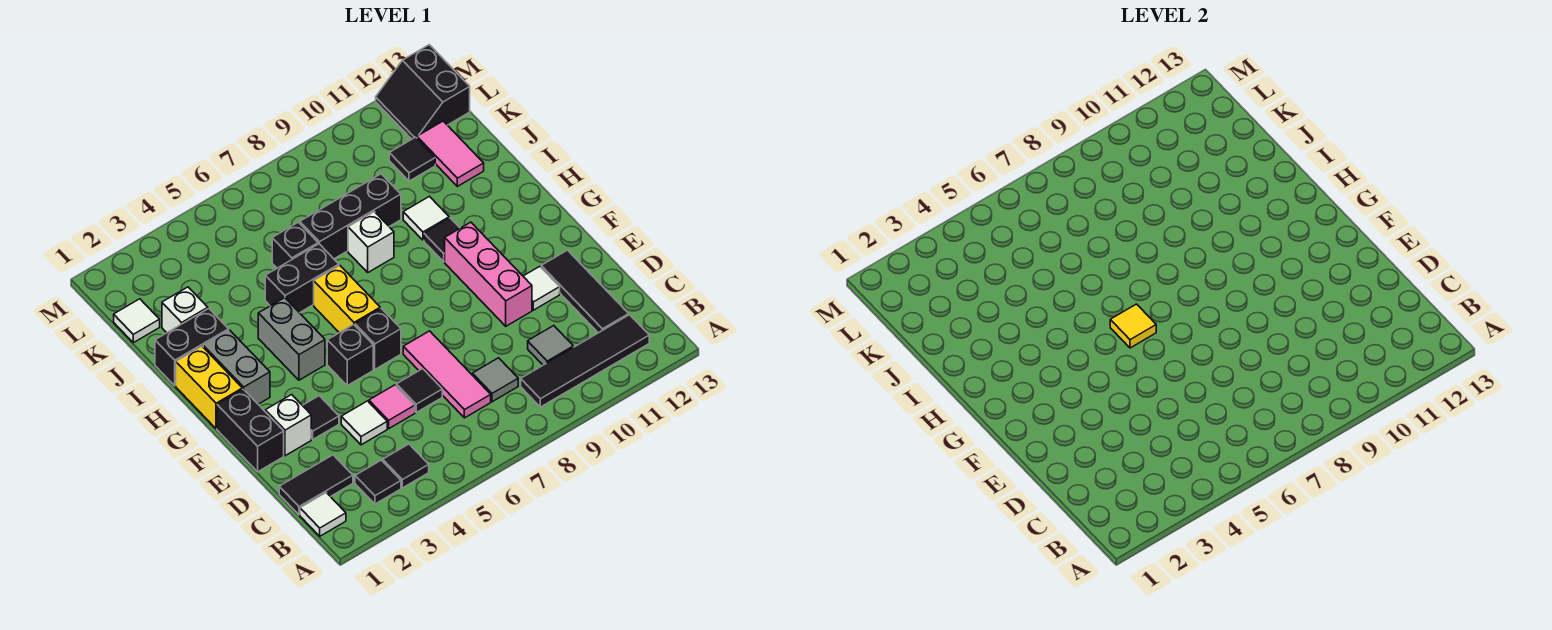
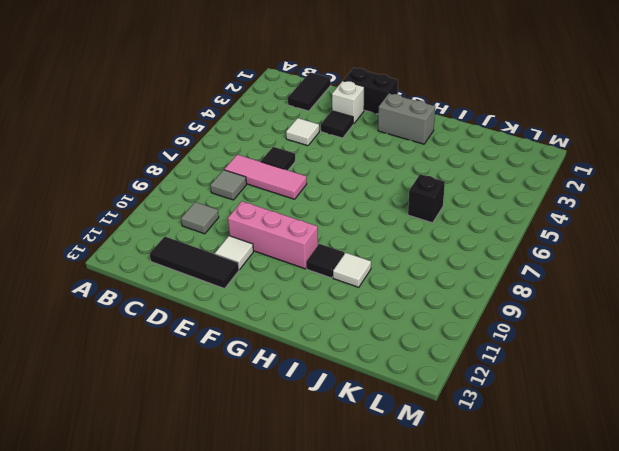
none -> white 1x1 tile [300,493,346,536]
none -> black 1x1 tile [355,460,401,504]
none -> black 1x1 tile [383,444,429,488]
none -> black 1x4 tile [521,315,649,407]

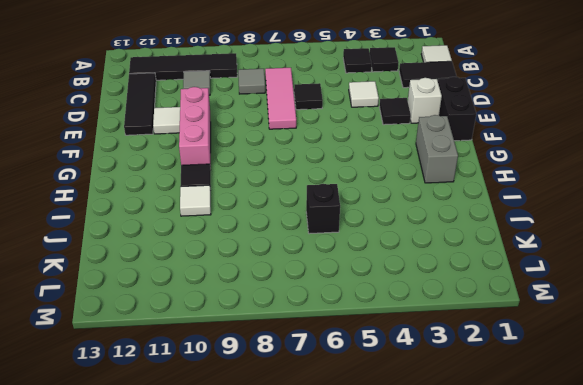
none -> pink 1x1 tile [369,385,415,428]
none -> black 1x1 brick [327,325,373,386]
none -> black 1x1 brick [355,308,401,369]
none -> yellow 1x2 brick [176,346,242,429]

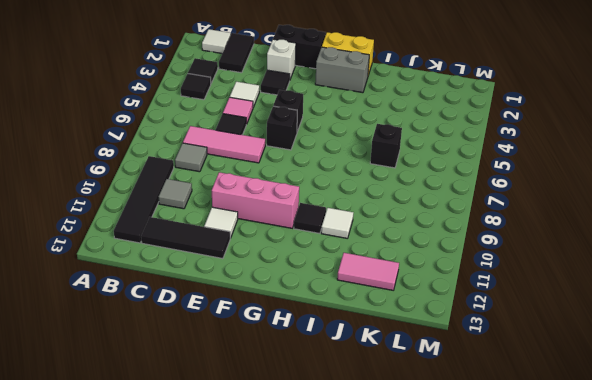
none -> grey 1x2 brick [258,298,325,380]
none -> yellow 1x2 brick [314,265,380,333]
none -> black 1x2 brick [155,309,229,386]
none -> black 1x2 brick [265,244,339,313]

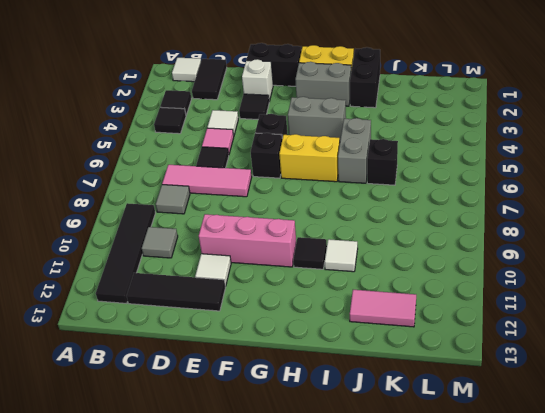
grey 1x2 brick [338,118,371,183] -> black 1x2 brick [265,244,339,313]
none -> white 1x1 brick [348,212,394,272]
none -> white 1x1 brick [162,287,208,333]
none -> black 1x3 brick [300,174,401,259]
none -> white 1x1 tile [114,299,160,343]

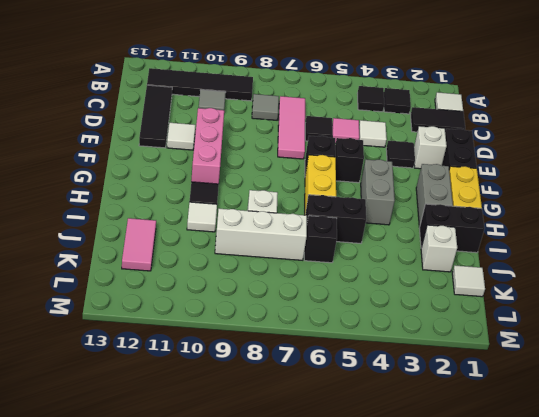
white 1x3 brick [215,209,307,260] -> black 1x3 brick [300,174,401,259]
none -> black 1x1 tile [389,137,435,181]
none -> black 2x2 slope [376,45,470,139]
none -> yellow 1x1 tile [1110,304,1156,348]

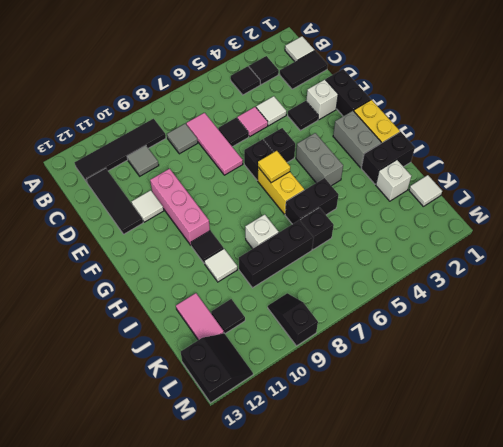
black 1x2 slope [268,293,318,346] -> none

